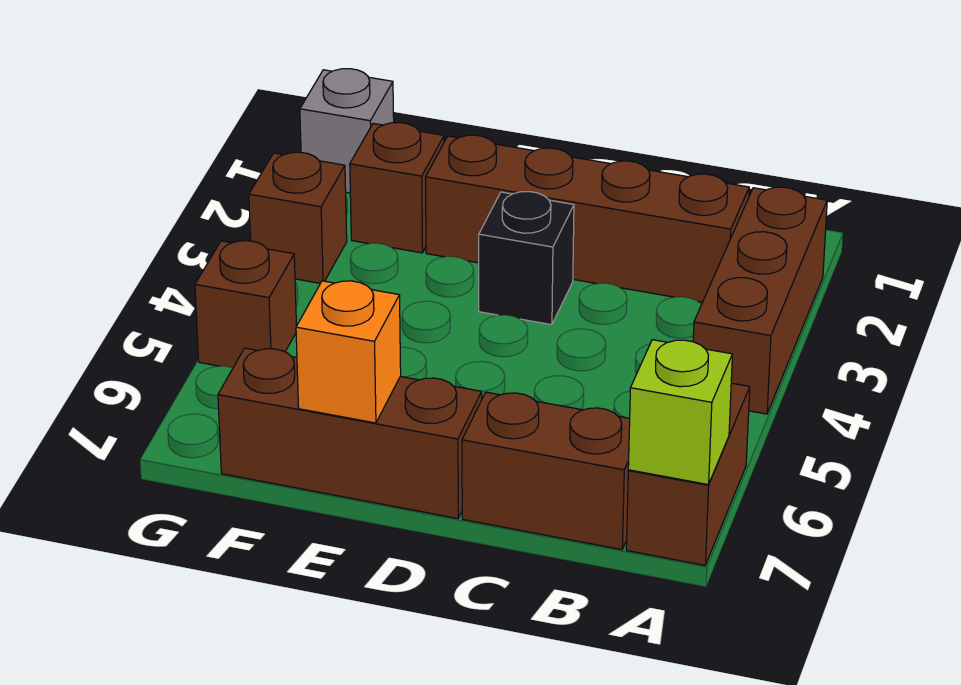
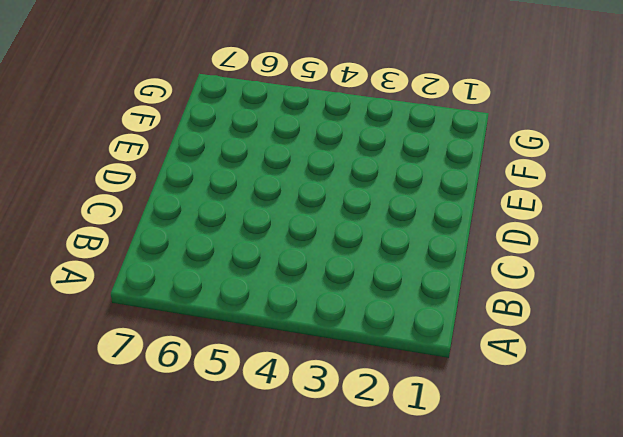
none -> brown 1x3 brick [693,187,827,414]
none -> brown 1x2 brick [626,383,750,565]
none -> brown 1x4 brick [425,135,749,302]

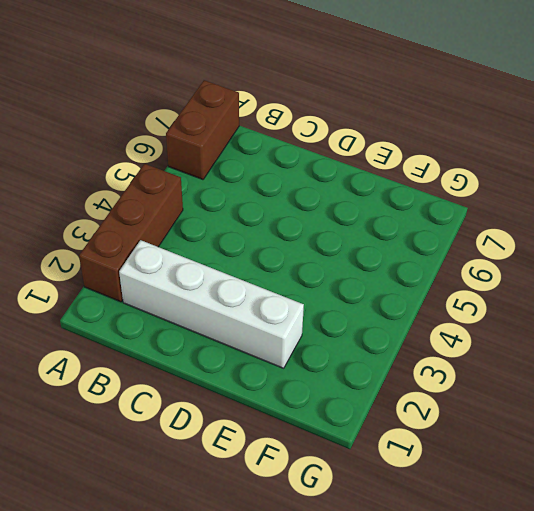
white 1x4 brick [119,240,304,368] -> brown 1x4 brick [425,135,749,302]
none -> brown 1x2 brick [462,392,630,550]
none -> black 1x1 brick [479,192,574,325]
none -> brown 1x3 brick [218,348,482,518]

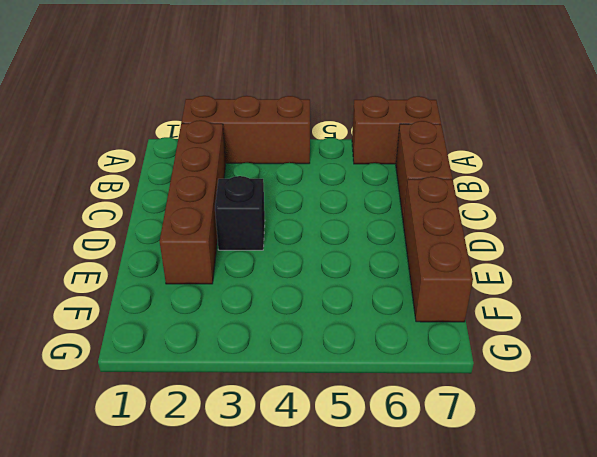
none -> brown 1x1 brick [350,123,444,253]
none -> grey 1x1 brick [300,69,394,193]
none -> brown 1x1 brick [249,152,347,283]

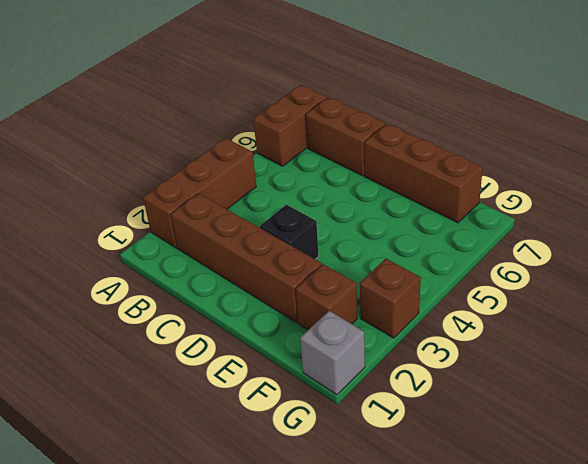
none -> brown 1x1 brick [195,241,296,368]
none -> lime 1x1 brick [628,340,732,485]
none -> orange 1x1 brick [296,281,401,423]

